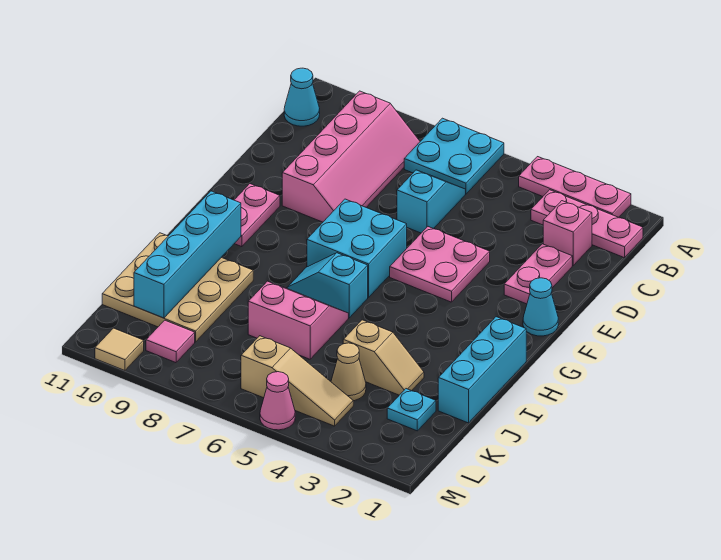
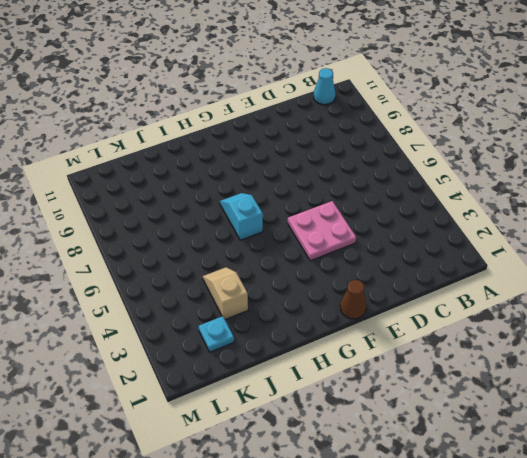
brown 1x1 cone [340,280,366,319] -> cyan 1x1 cone [523,278,558,336]
tan 1x2 slope [203,267,248,320] -> tan 1x2 slope turned to [343,320,424,395]
none -> pink 1x3 plate [519,157,631,217]
none -> cyan 2x2 plate [404,118,504,194]
none -> pink 1x3 plate [531,190,643,258]

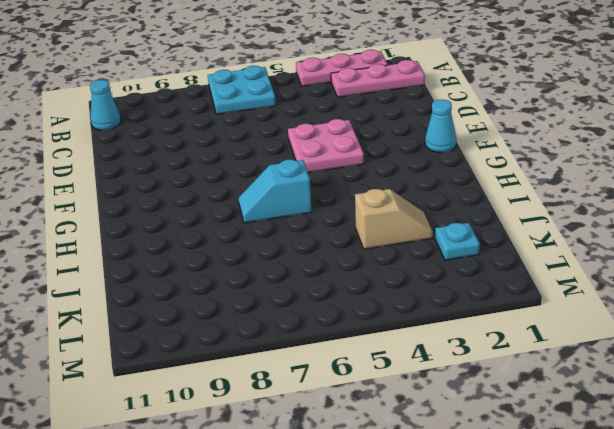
none -> pink 2x4 slope [282,91,420,222]
none -> pink 1x1 brick [543,201,592,265]
none -> cyan 1x2 slope [397,170,465,233]

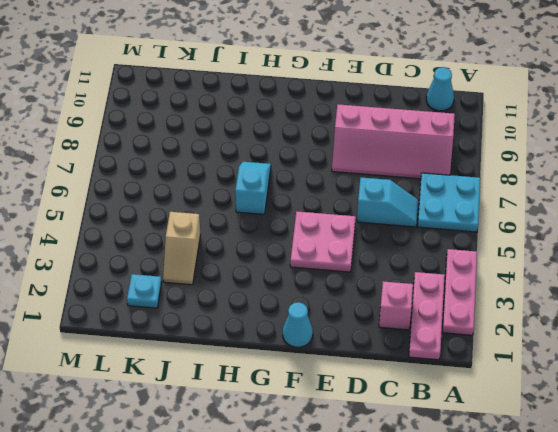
none -> pink 1x2 plate [504,244,572,304]
none -> cyan 2x2 brick [307,199,407,297]
none -> pink 1x2 plate [234,184,280,247]

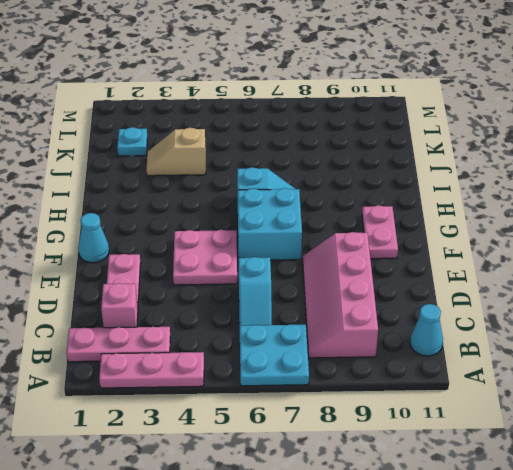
none -> cyan 1x3 brick [438,317,526,423]
none -> pink 2x2 slope [248,281,348,359]
none -> tan 3x3 plate [102,233,253,342]

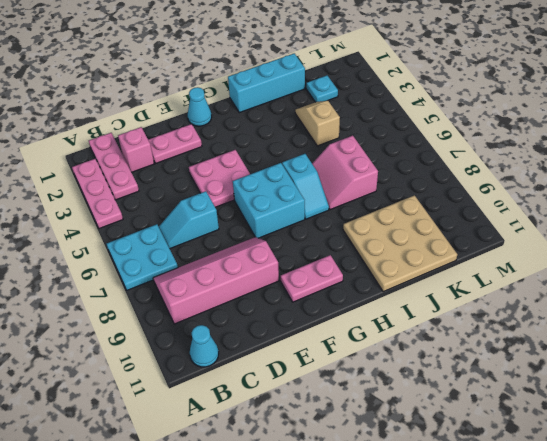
none -> tan 1x1 cone [331,343,366,401]
none -> tan 1x3 slope [241,336,353,426]
none -> pink 1x1 tile [146,320,195,363]

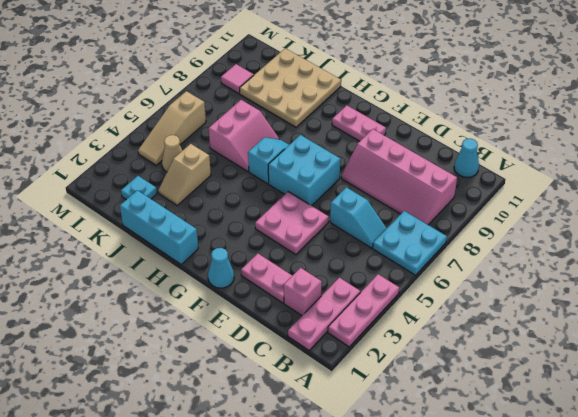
none -> pink 1x1 cone [260,372,295,430]
none -> tan 1x1 tile [95,328,144,371]
none -> cyan 1x4 brick [134,191,241,318]

